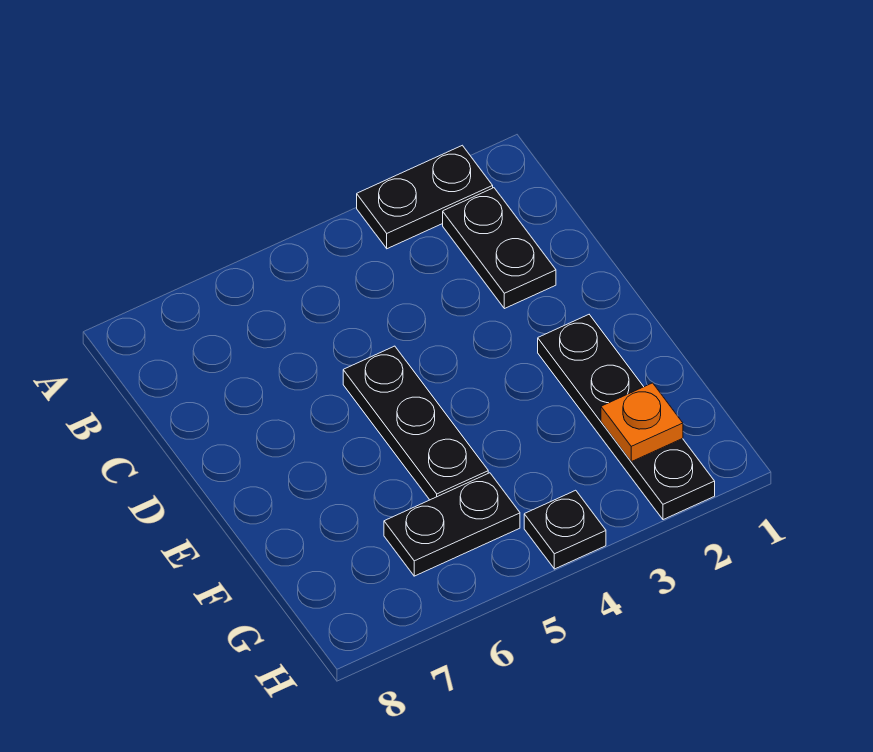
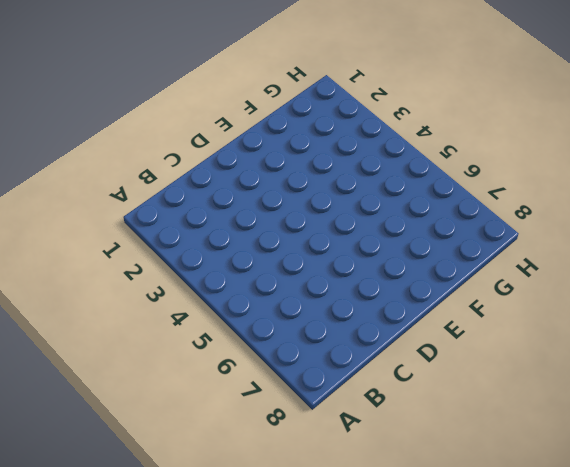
none -> black 1x2 plate [357,145,493,249]
none -> black 1x2 plate [443,188,556,309]

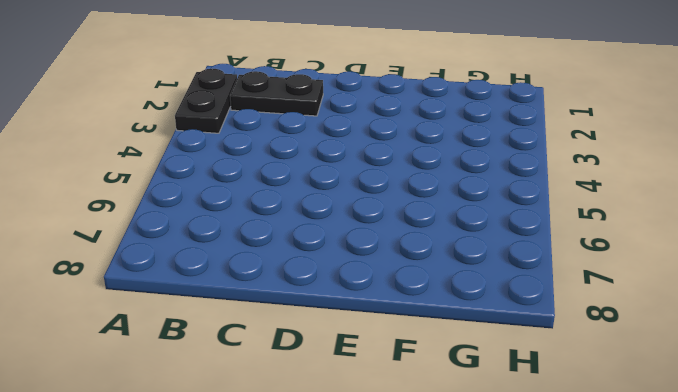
none -> black 1x3 plate [343,346,488,500]
none -> black 1x4 plate [538,315,715,520]

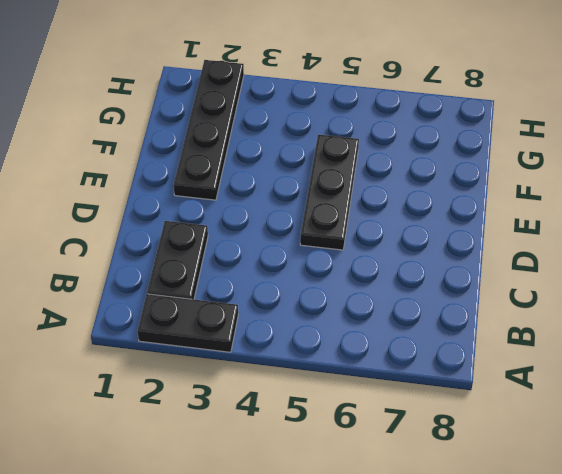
none -> black 1x2 plate [384,473,520,576]
none -> black 1x1 plate [524,490,606,569]

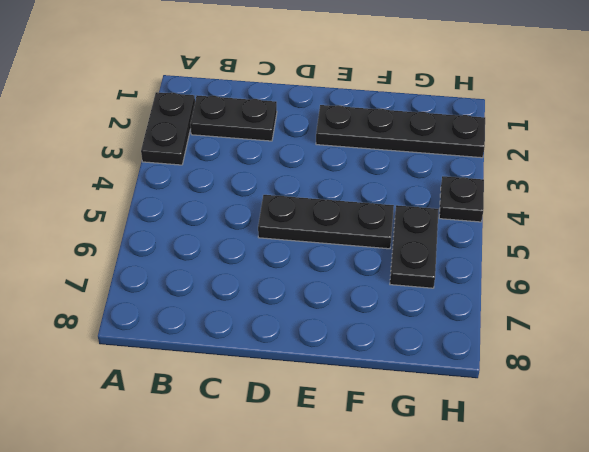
none -> orange 1x1 plate [601,383,683,462]

